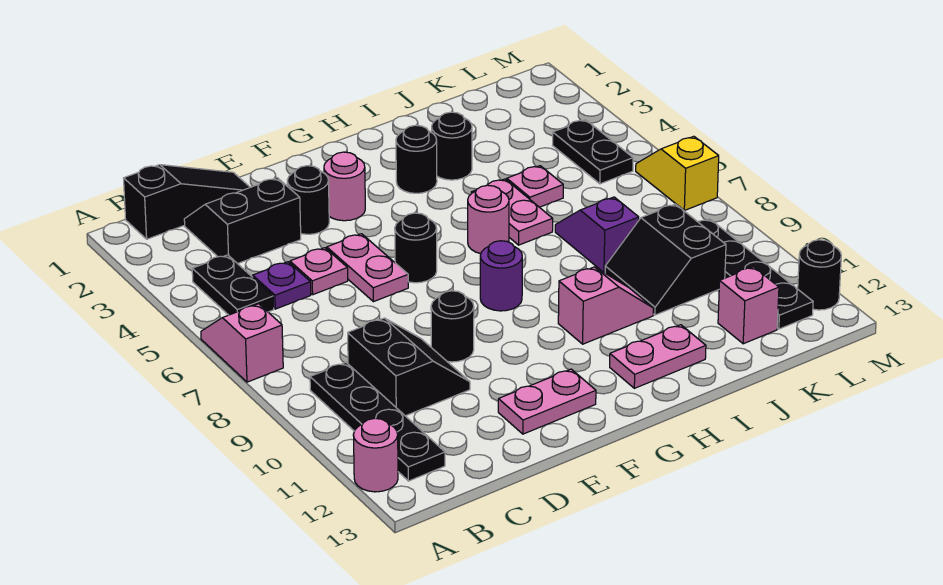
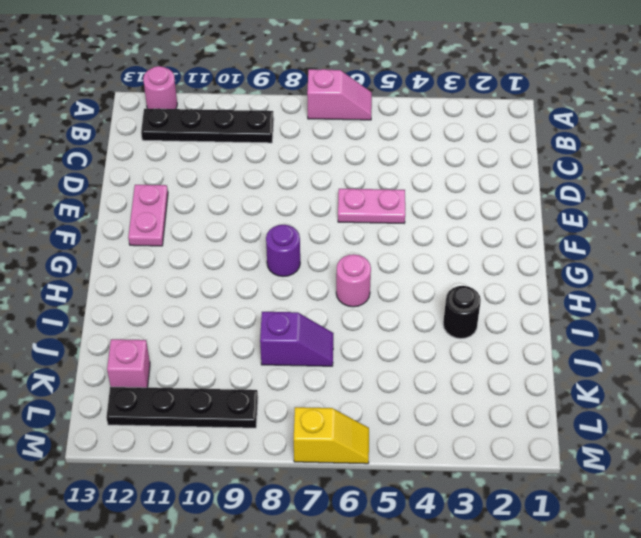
none -> black 1x3 slope [124,165,250,239]
none -> black 1x2 plate [192,255,274,315]
none -> black 2x2 slope [184,178,301,264]
none -> purple 1x1 plate [253,262,311,309]

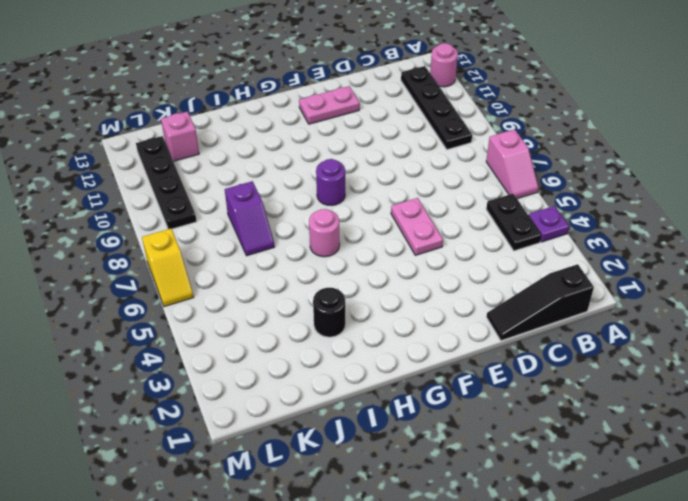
purple 1x1 plate [529,206,569,242] -> purple 1x1 plate moved to [253,262,311,309]
none -> black 2x2 slope [184,178,301,264]
none -> black 2x2 slope [348,318,470,416]
none -> pink 1x1 plate [290,248,348,295]
none -> black 1x1 round brick [287,166,329,234]

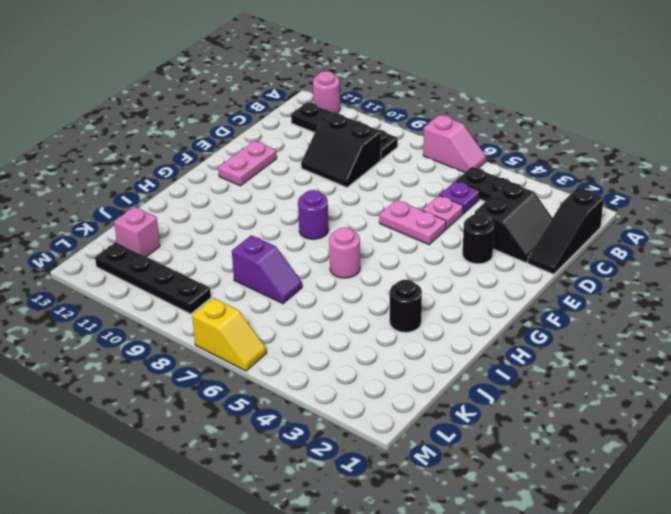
none -> black 1x1 round brick [431,291,474,362]
none -> pink 1x1 round brick [324,152,365,221]
none -> black 1x1 round brick [395,213,437,283]
none -> black 1x1 round brick [396,125,437,193]

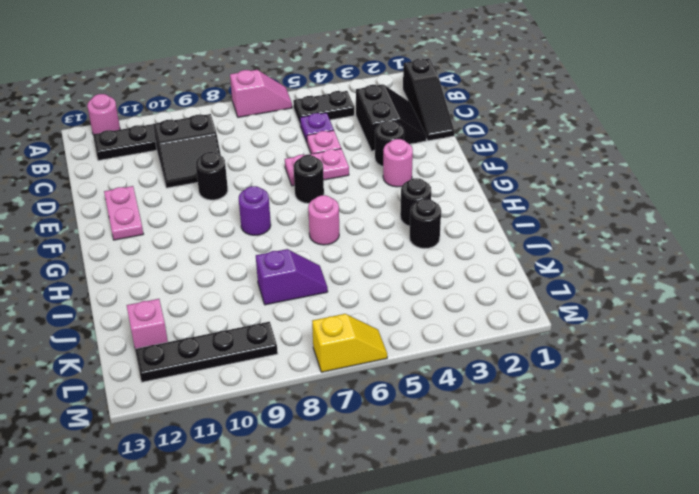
none -> pink 1x2 slope [558,267,653,344]
none -> pink 1x2 plate [610,325,706,388]
none -> pink 1x2 plate [471,179,553,245]
none -> pink 1x1 plate [507,166,563,207]

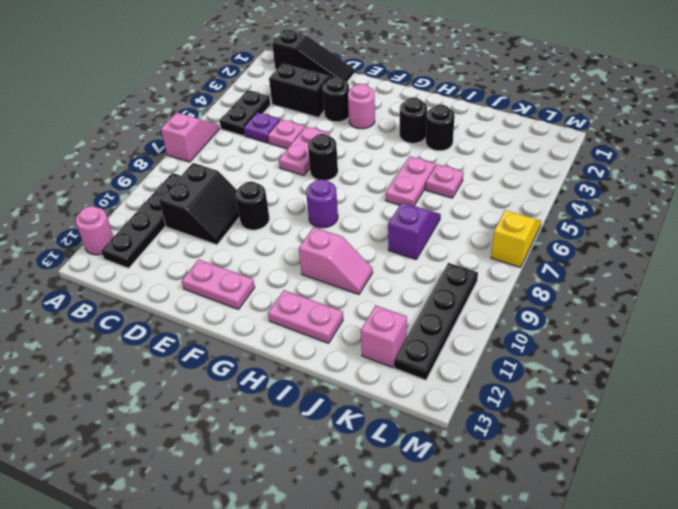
none -> pink 1x1 round brick [468,185,509,254]
none -> black 2x2 slope [605,204,726,315]
none -> black 1x2 plate [553,120,633,184]
none -> black 1x1 round brick [798,240,841,310]

